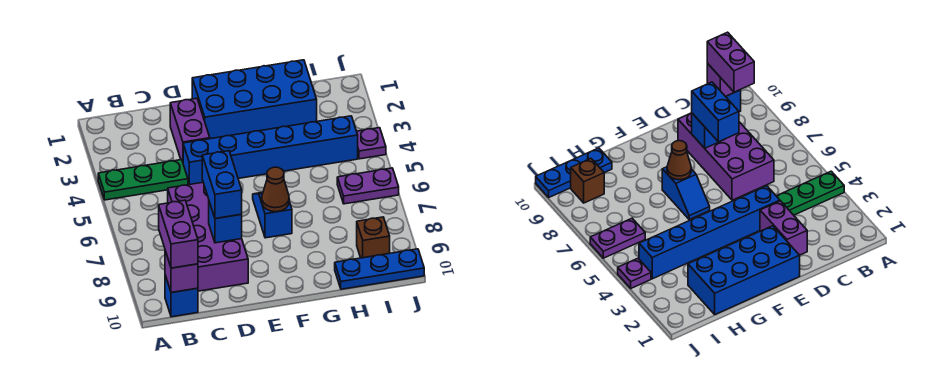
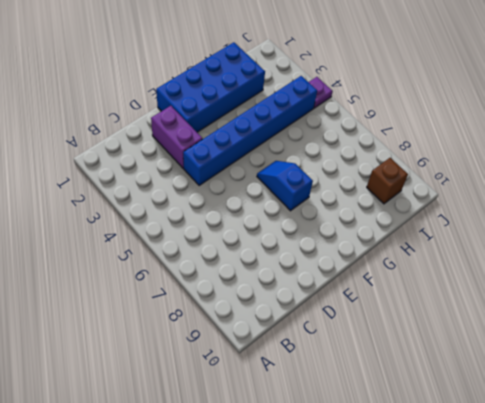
none -> green 1x3 plate [98,160,188,200]
none -> blue 1x1 brick [165,275,198,317]
none -> purple 2x4 brick [168,182,248,291]

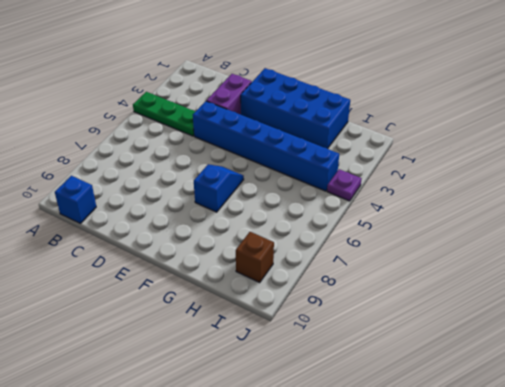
none -> purple 2x4 brick [168,182,248,291]
none -> blue 1x3 plate [335,249,424,289]
none -> purple 1x2 plate [337,168,399,204]

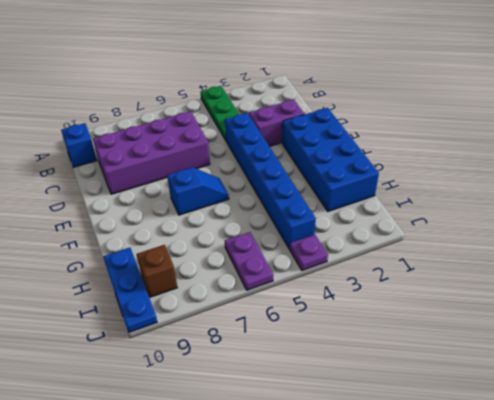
none -> purple 1x1 brick [165,251,198,293]
none -> blue 1x1 brick [209,202,242,243]
none -> brown 1x1 cone [262,167,289,212]

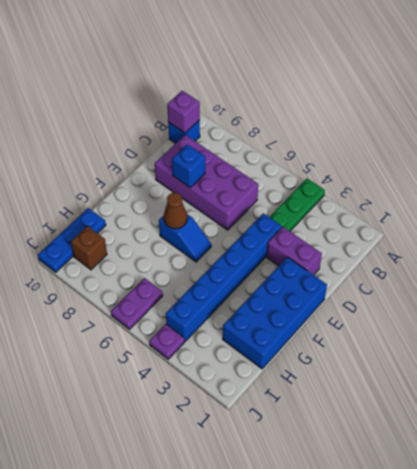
none -> purple 1x2 brick [159,200,198,268]
none -> blue 1x2 brick [202,151,242,219]

